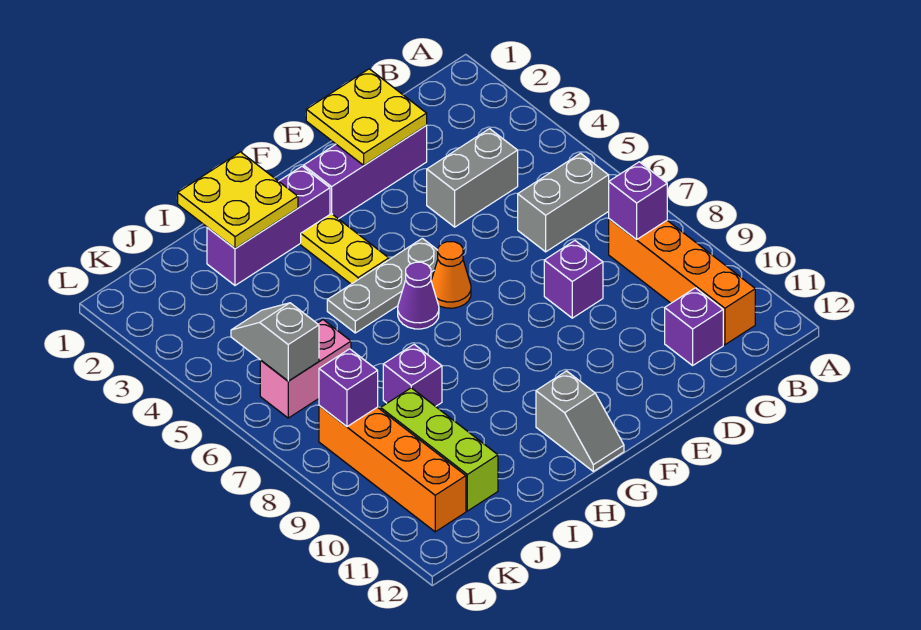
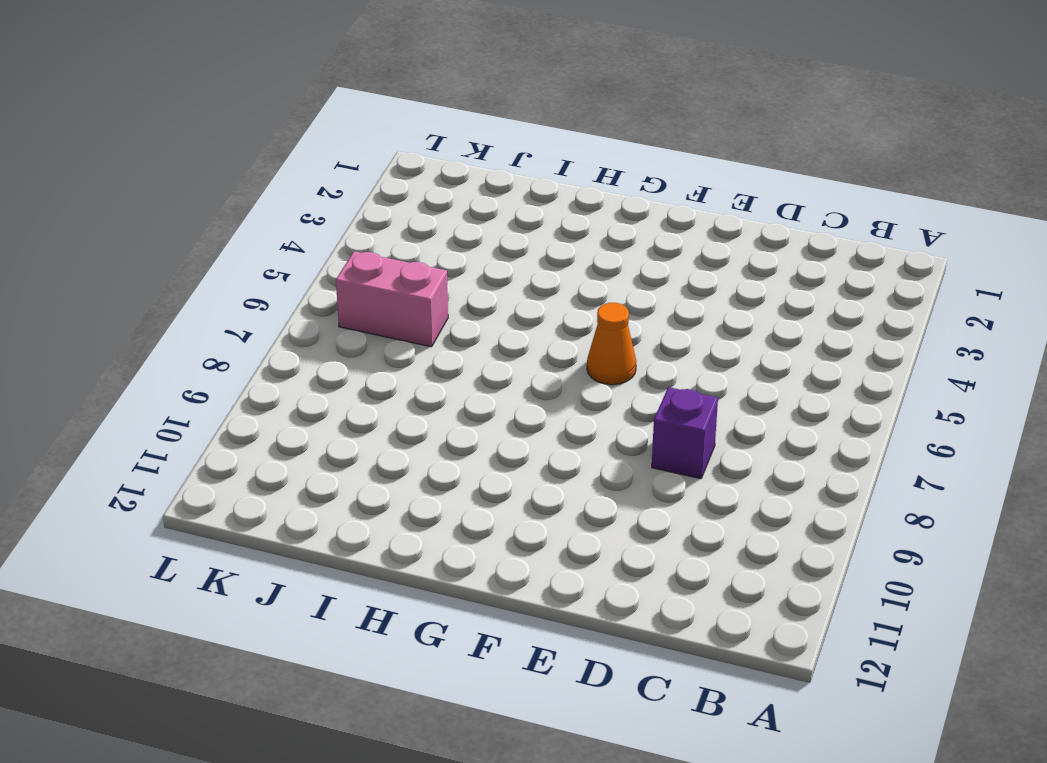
none -> grey 1x2 brick [518,153,609,252]
none -> orange 1x4 brick [609,219,755,345]
none -> grey 1x2 brick [427,129,518,227]

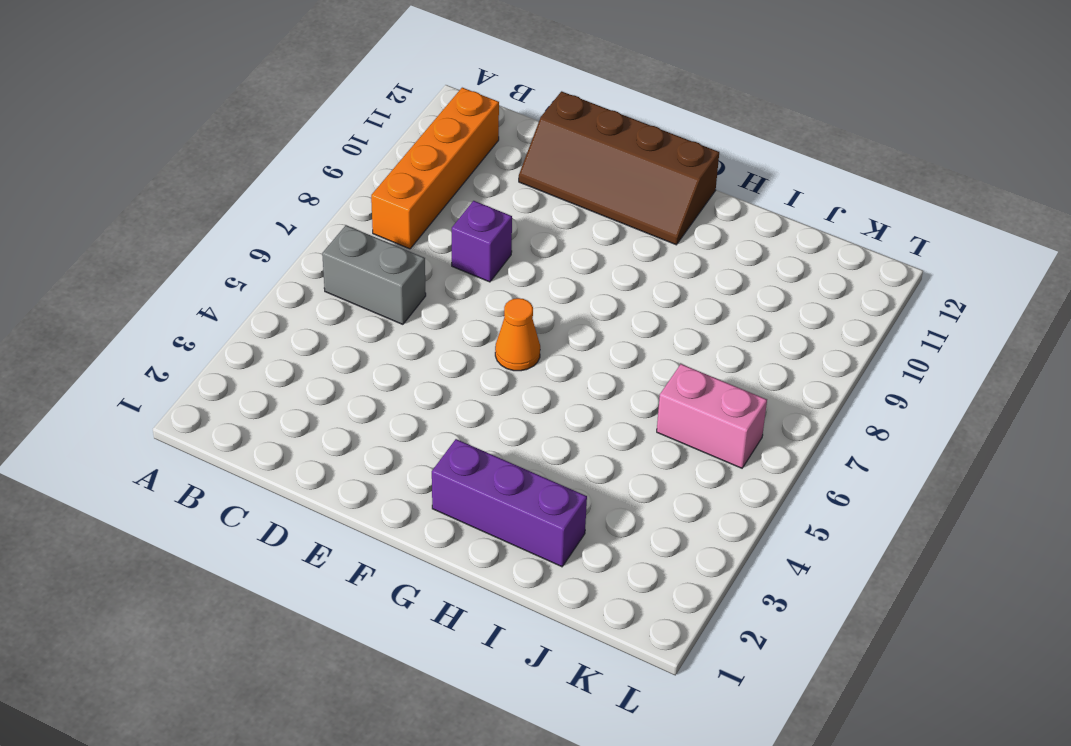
brown 2x4 slope [519,91,719,245] -> grey 1x2 slope [536,371,624,471]
none -> grey 1x2 brick [427,129,518,227]
none -> purple 1x1 brick [665,288,723,365]
none -> purple 1x3 brick [304,125,427,219]

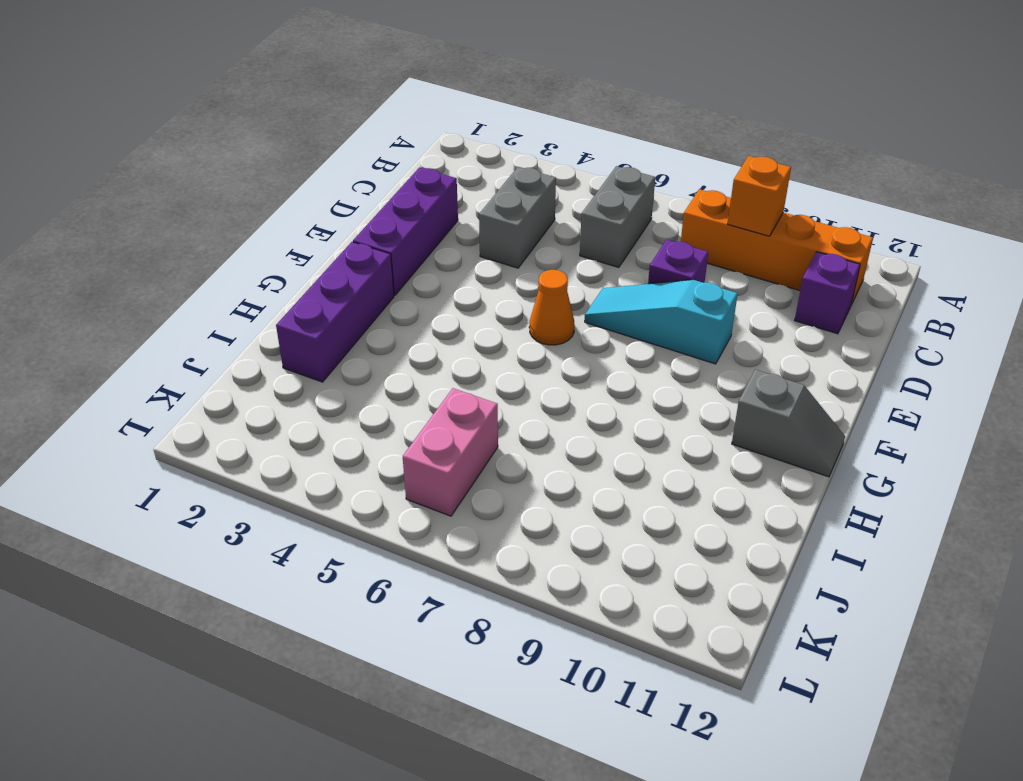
orange 1x1 brick [728,156,791,236] -> none
cyan 1x3 slope [585,280,738,364] -> none
none -> grey 1x3 plate [327,238,438,333]
none -> yellow 1x2 plate [301,214,389,284]
none -> purple 1x1 cone [398,262,439,329]

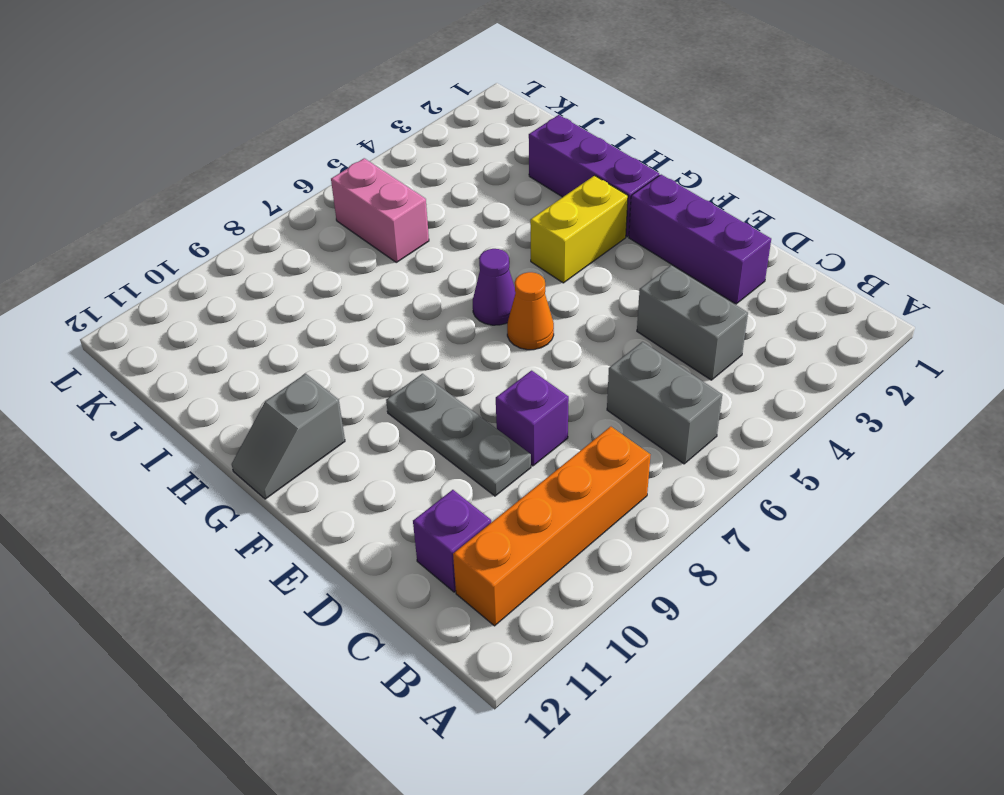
grey 1x3 plate [386,374,531,496] -> grey 1x3 plate moved to [327,238,438,333]
yellow 1x2 brick [530,176,628,283] -> yellow 1x2 plate [301,214,389,284]
none -> purple 1x1 brick [383,345,442,406]
none -> lime 1x3 brick [381,388,498,511]
none -> orange 1x4 brick [319,405,466,532]

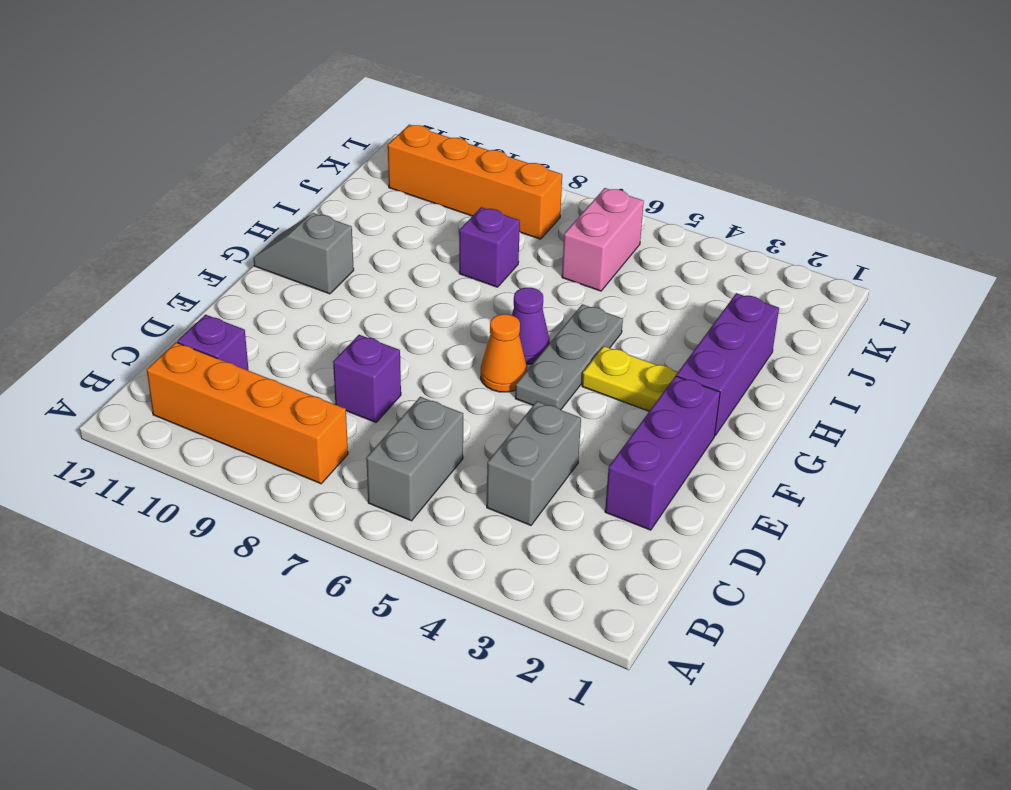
none -> lime 1x3 brick [381,388,498,511]
none -> purple 1x1 brick [609,162,667,240]
none -> yellow 2x2 plate [306,69,427,165]

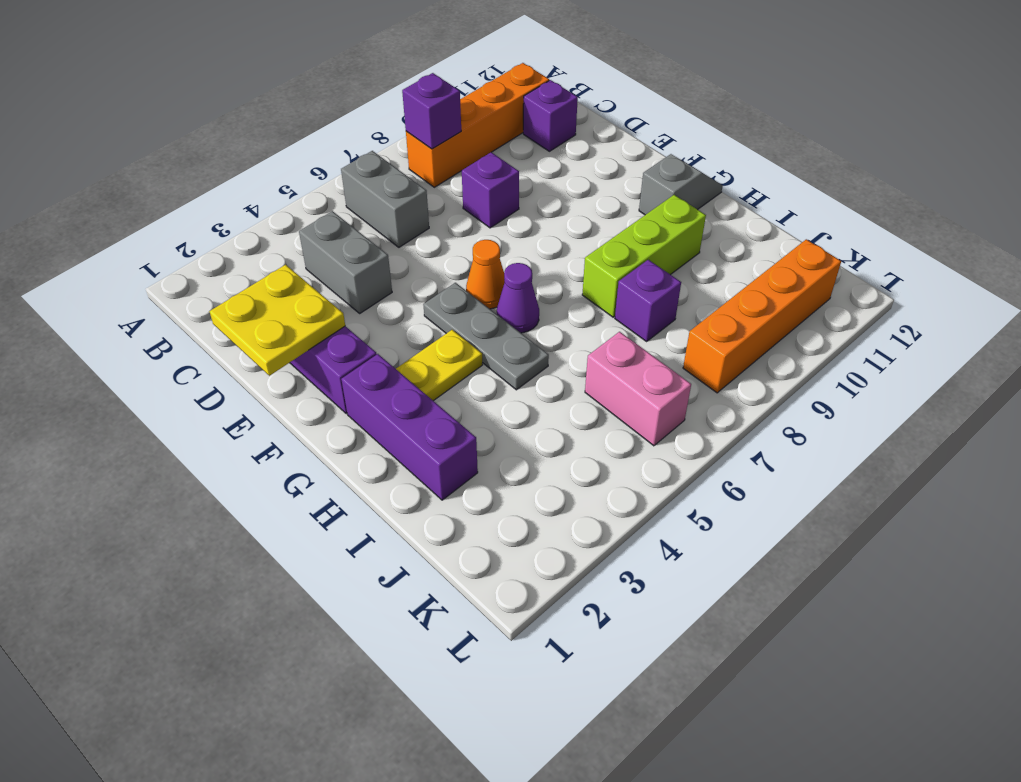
lime 1x3 brick [582,195,706,317] -> lime 1x3 brick moved to [381,388,498,511]
none -> yellow 2x2 plate [178,152,298,249]
none -> grey 1x2 slope [231,303,319,381]
none -> purple 1x1 brick [319,349,378,427]

